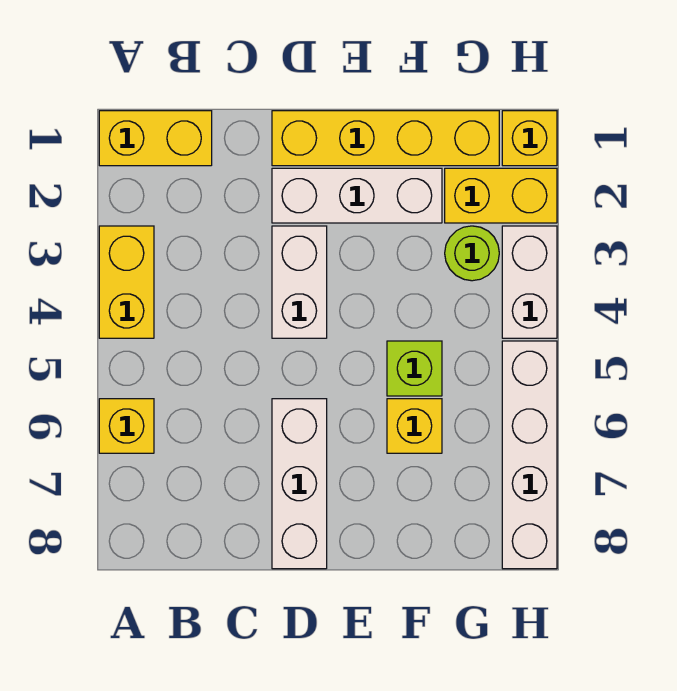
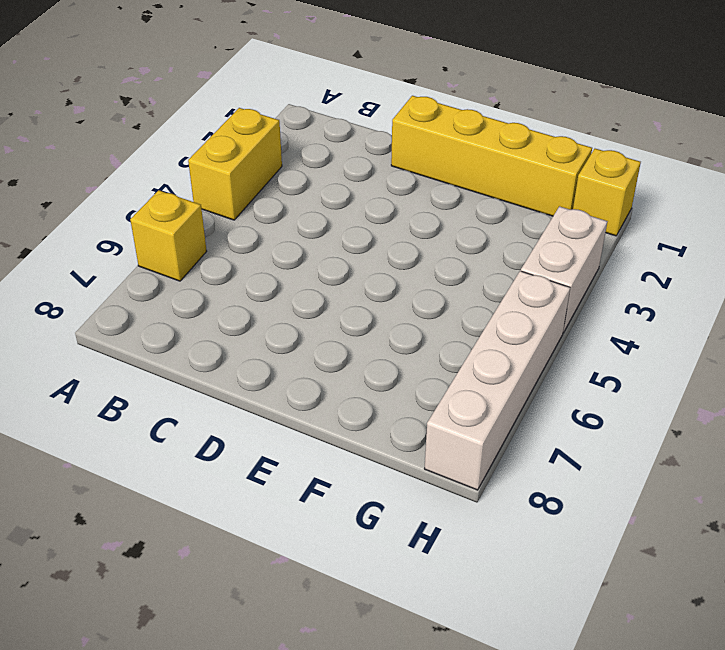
none -> yellow 1x2 brick [99,111,212,166]
none -> white 1x3 brick [272,168,442,223]
none -> white 1x2 brick [272,226,327,338]

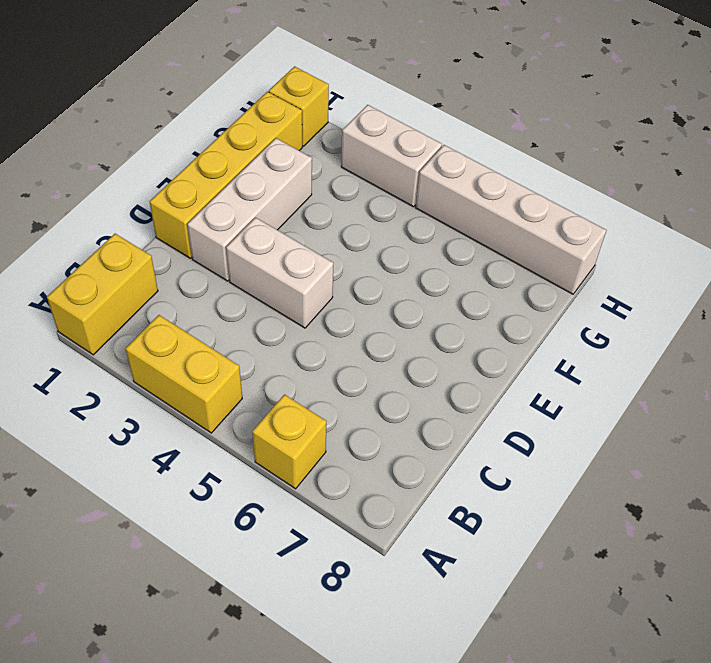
none -> white 1x3 brick [272,399,327,569]
none -> lime 1x1 brick [387,341,442,396]
none -> yellow 1x1 brick [387,399,442,453]

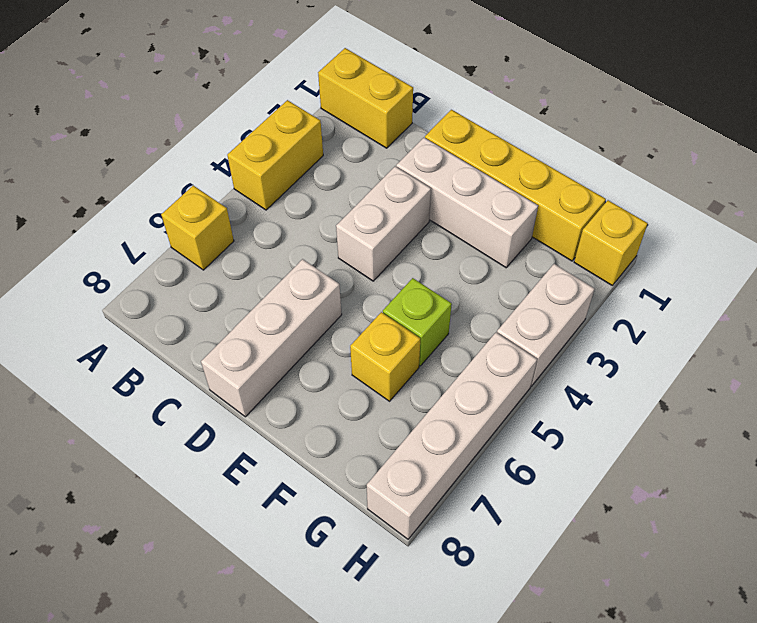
none -> yellow 1x2 brick [445,168,557,223]
none -> lime 1x1 round brick [445,226,499,281]

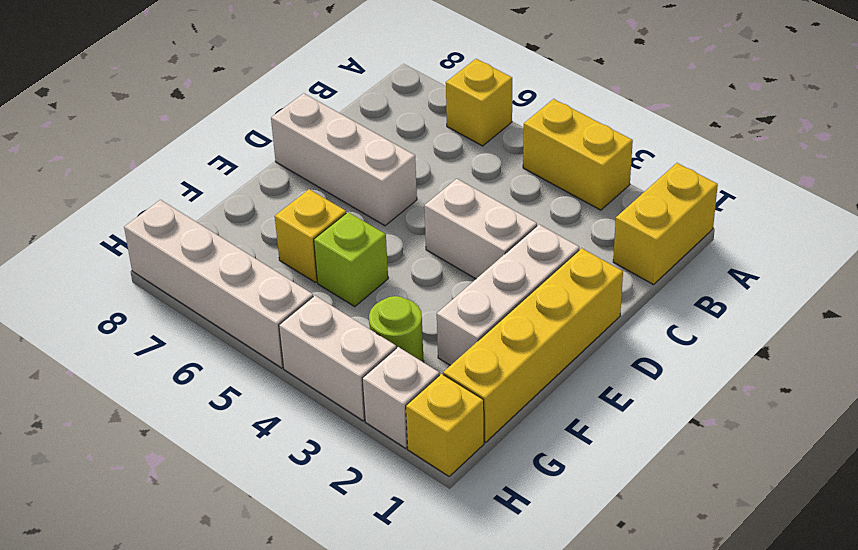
white 1x1 brick [362,347,439,448] -> yellow 1x2 brick [445,168,557,223]

